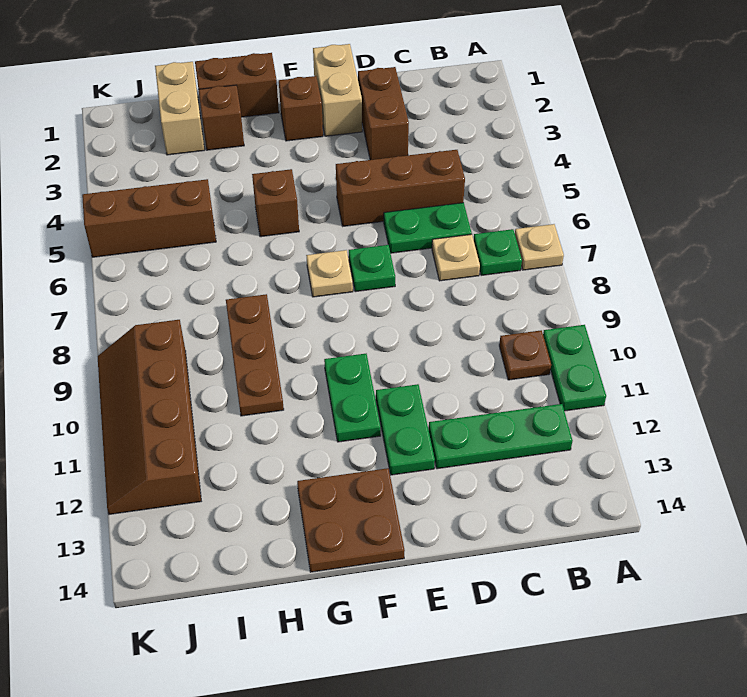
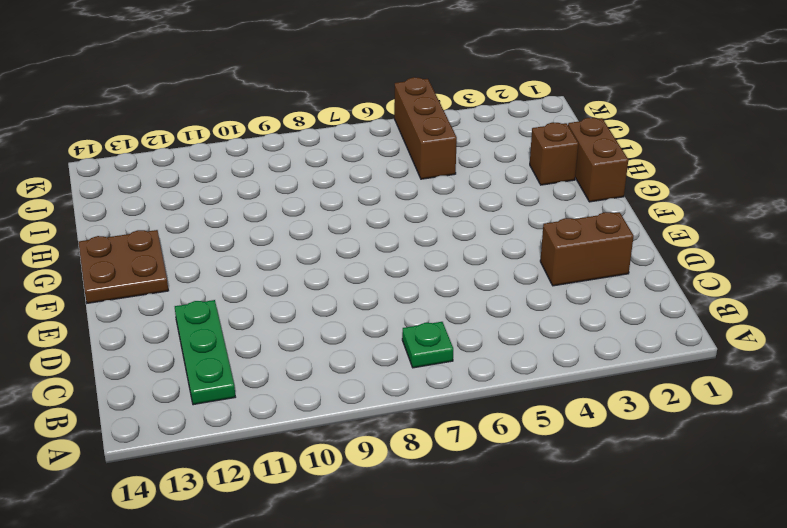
none -> tan 1x1 plate [515,224,564,270]
none -> green 1x2 plate [543,325,606,411]
none -> brown 1x1 plate [499,330,551,380]

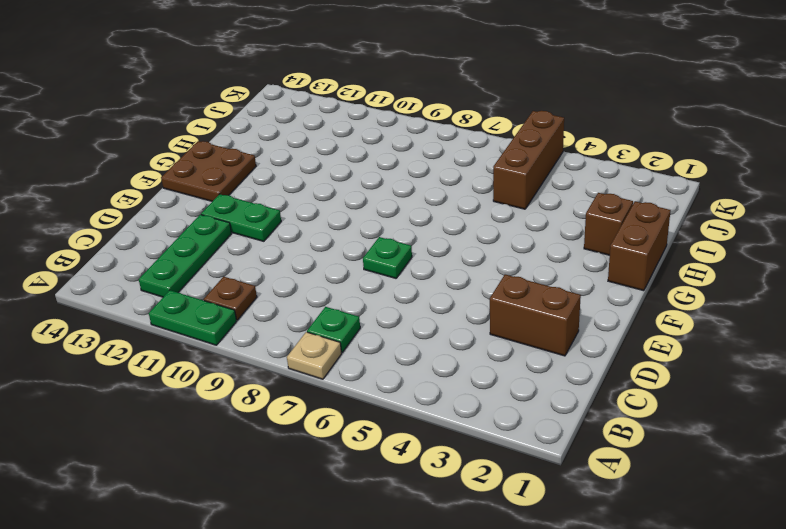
none -> brown 1x3 brick [336,150,465,226]
none -> green 1x2 plate [384,203,472,253]
none -> tan 1x1 plate [432,234,480,281]

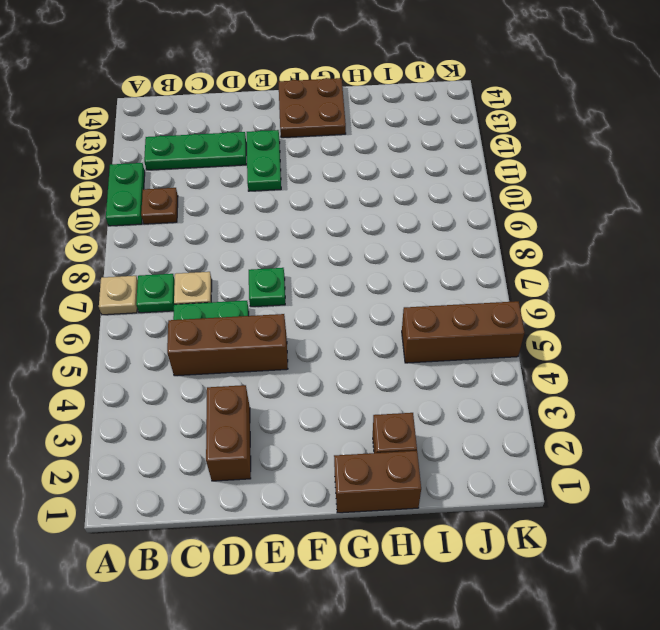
none -> tan 1x2 brick [313,44,362,136]
none -> brown 1x1 brick [279,76,323,141]
none -> tan 1x1 plate [306,250,353,297]

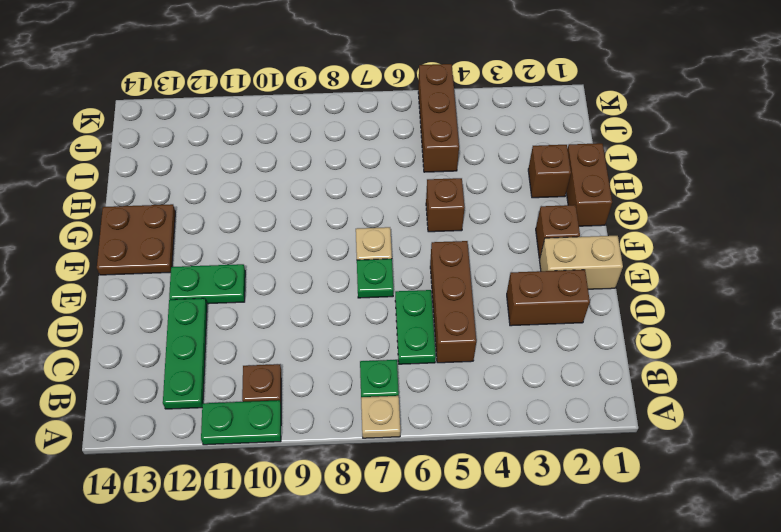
none -> tan 1x1 plate [432,234,480,281]
none -> green 1x2 plate [324,354,381,442]
none -> brown 1x3 plate [226,294,284,416]

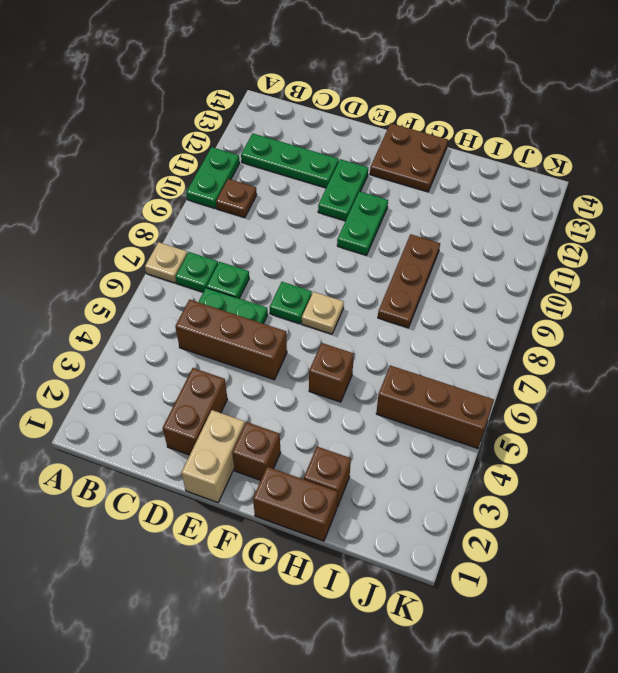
green 1x1 plate [207,262,249,298] -> tan 1x1 plate [432,234,480,281]
none -> tan 1x2 brick [155,62,204,155]
none -> brown 2x4 slope [98,320,201,514]

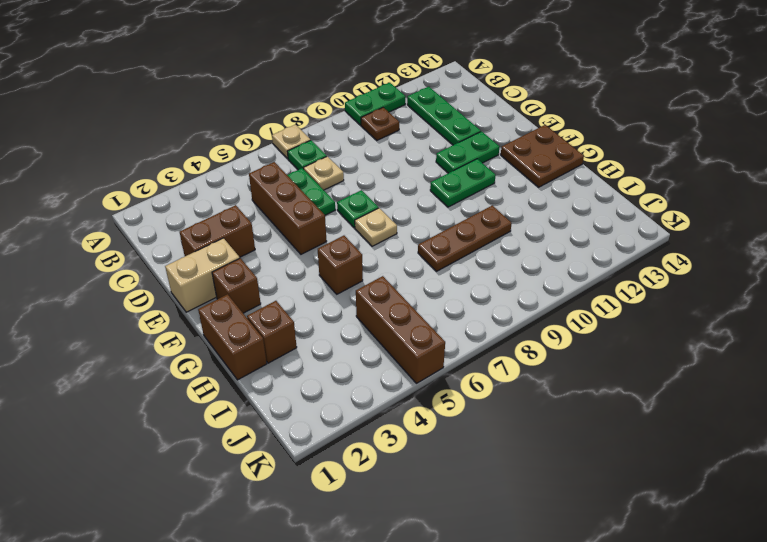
none -> tan 1x2 brick [155,62,204,155]
none -> brown 2x4 slope [98,320,201,514]

